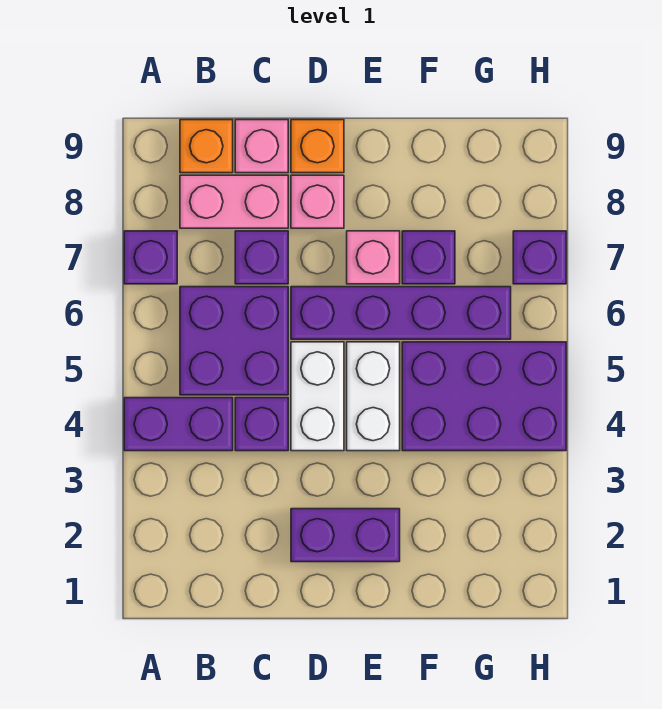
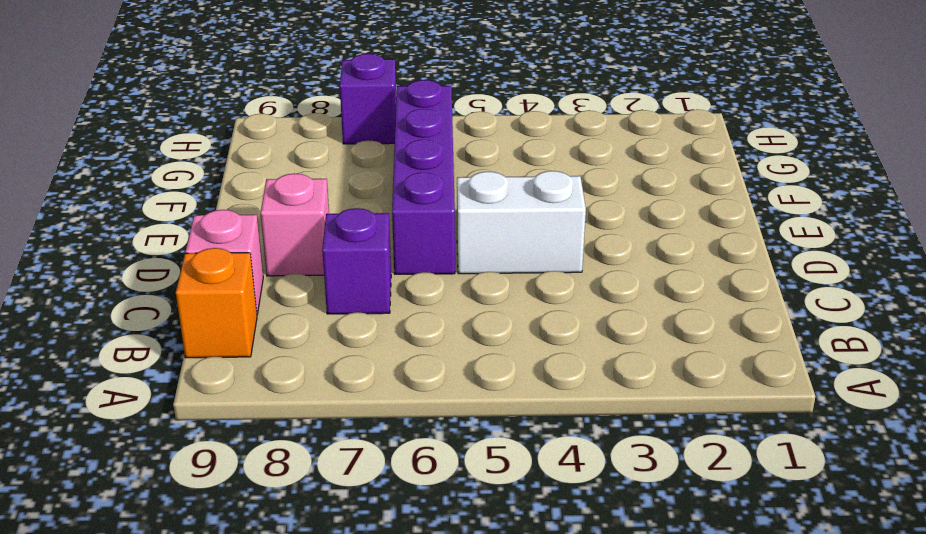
none -> purple 1x2 brick [124,398,233,451]
none -> purple 1x1 brick [124,231,177,284]
none -> purple 2x2 brick [180,287,288,395]

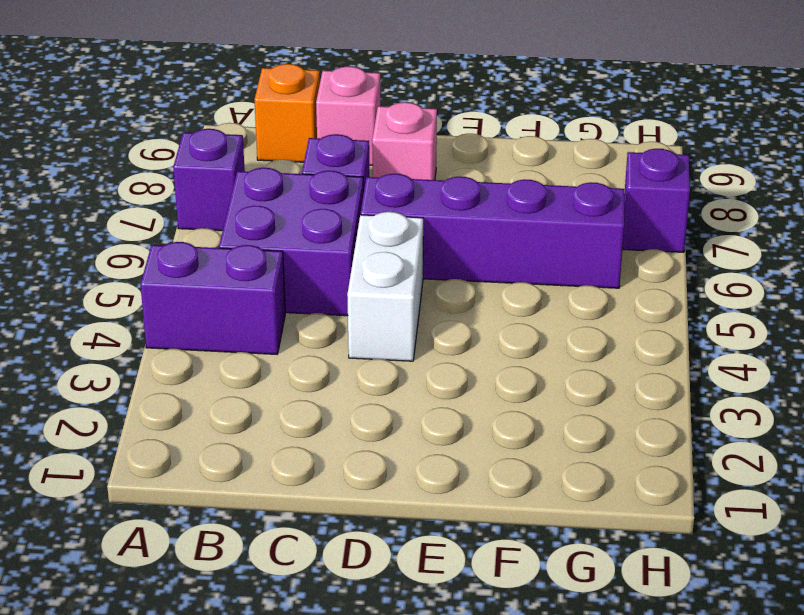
none -> pink 1x2 brick [180,175,288,228]
none -> purple 1x1 brick [235,398,288,451]
none -> purple 1x2 brick [291,509,400,562]

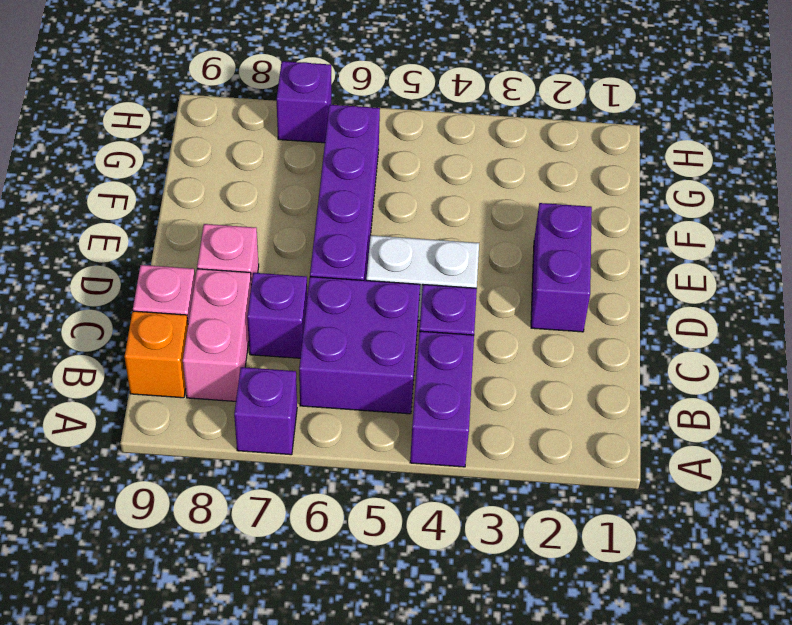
none -> orange 1x1 brick [291,120,344,173]
none -> white 1x2 brick [347,342,400,451]
none -> pink 1x1 brick [347,231,400,284]

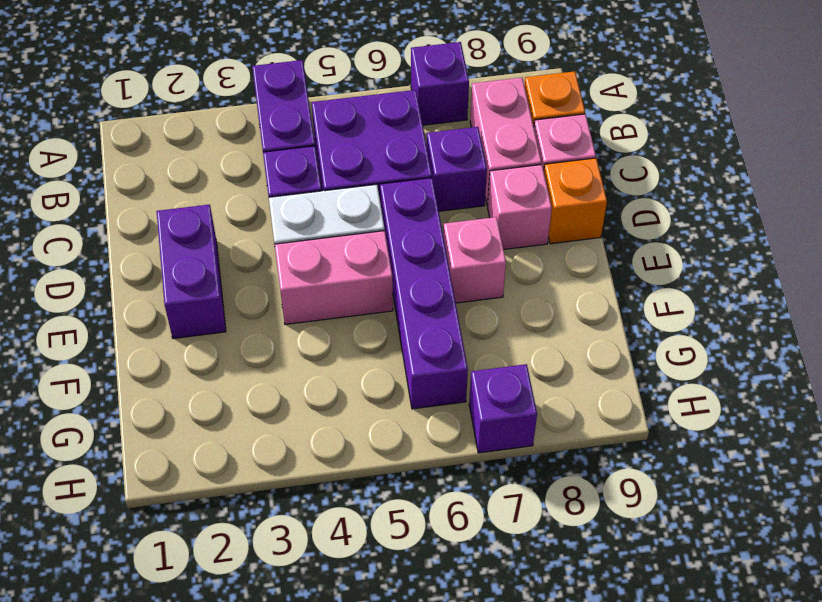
pink 1x2 brick [275,231,393,324] -> white 1x2 brick [347,342,400,451]
none -> purple 2x3 brick [402,342,566,451]
none -> purple 1x1 brick [402,231,455,284]

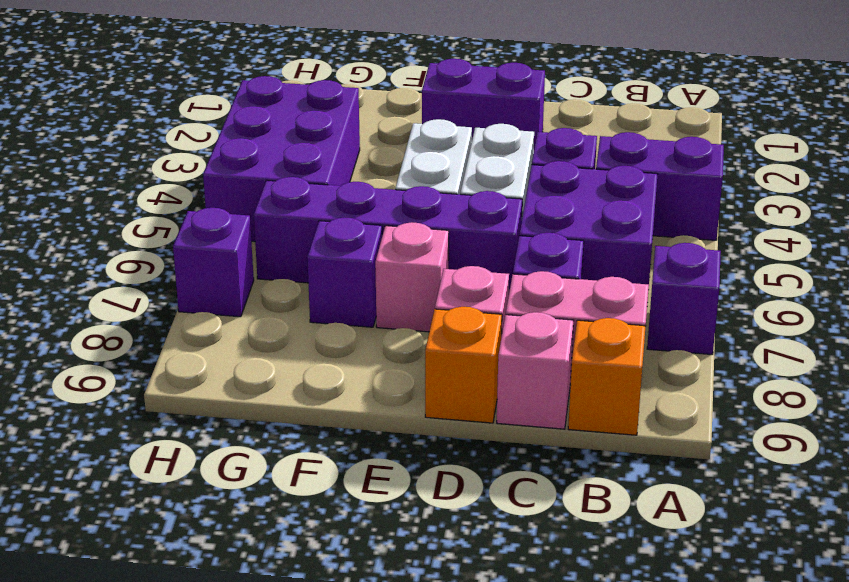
purple 2x3 brick [203,76,360,242] -> purple 2x3 brick turned to [402,342,566,451]

